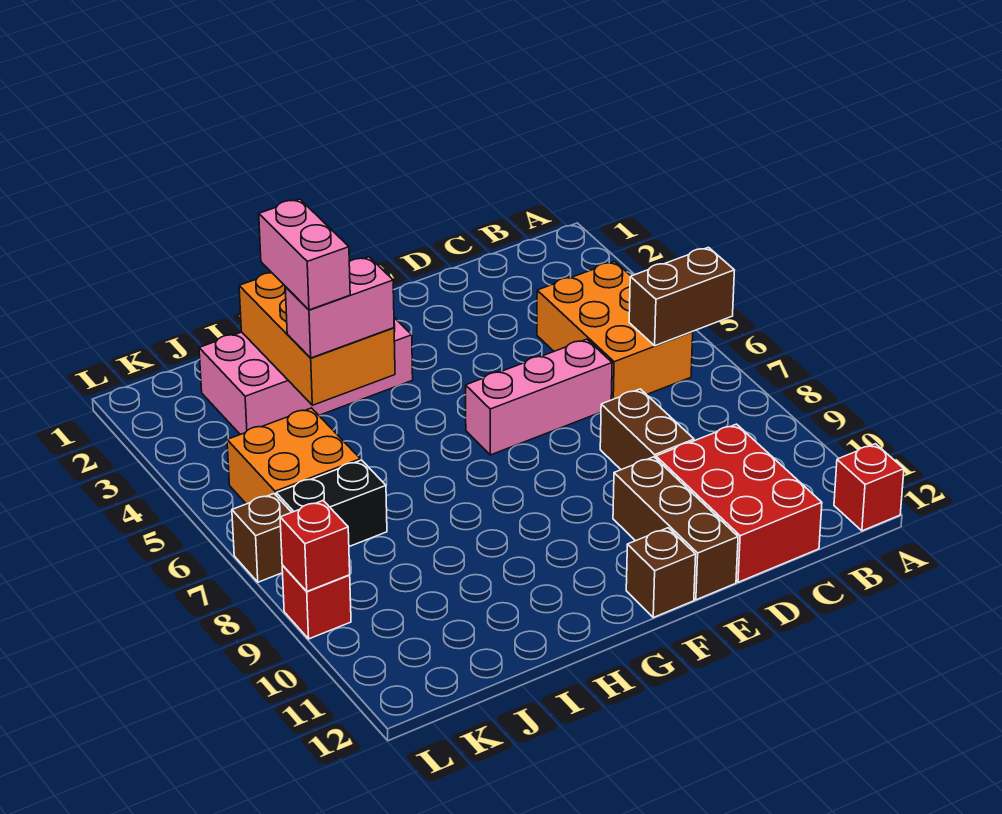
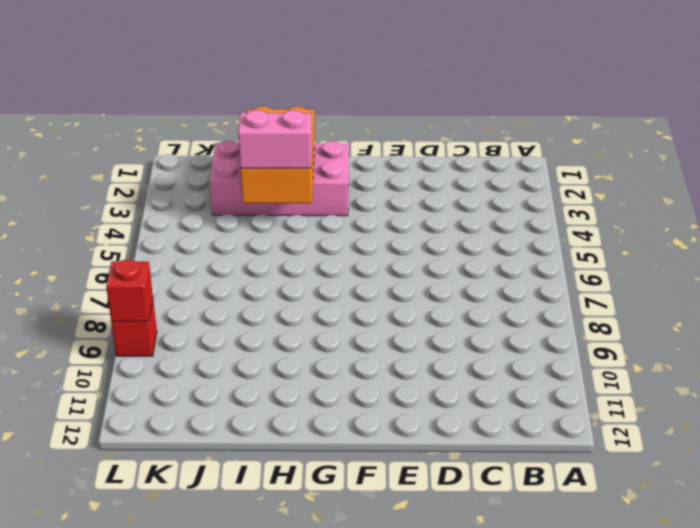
none -> red 1x1 brick [834,444,904,531]
none -> orange 2x3 brick [537,262,693,400]
none -> red 2x3 brick [656,424,822,582]

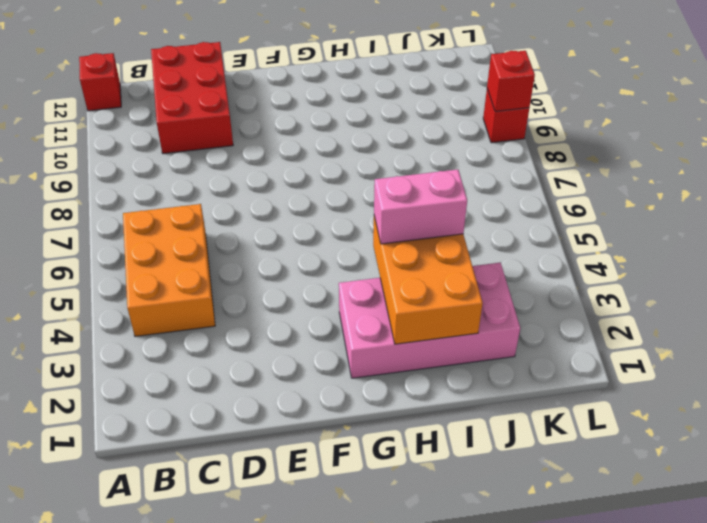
none -> pink 1x3 brick [466,339,612,455]
none -> brown 1x2 brick [600,389,694,470]
none -> brown 1x3 brick [613,457,738,600]

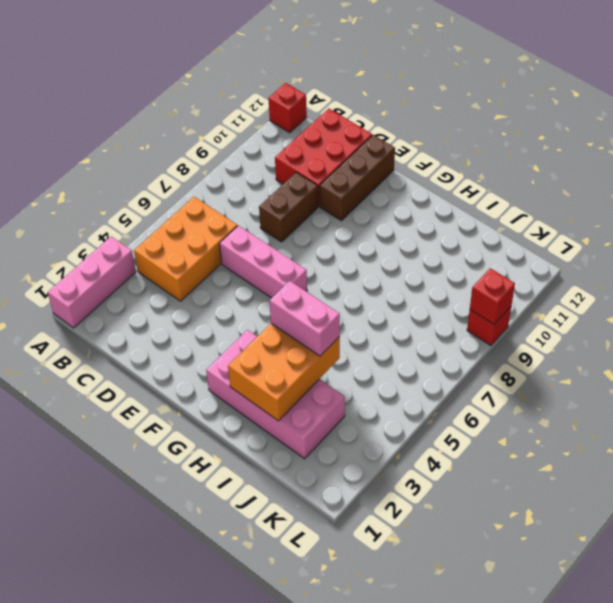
pink 1x3 brick [48,236,136,328] -> none
none -> brown 1x1 brick [626,528,696,617]
none -> orange 2x2 brick [227,408,360,504]
none -> black 1x2 brick [276,460,387,547]

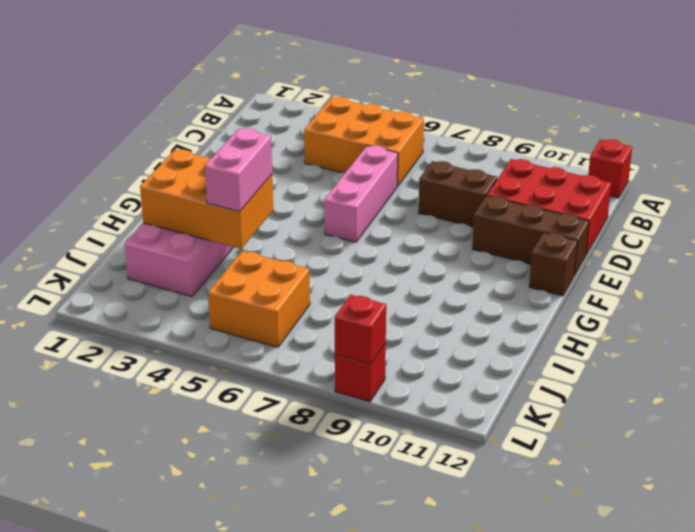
none -> black 1x2 brick [276,460,387,547]
none -> brown 1x1 brick [232,494,291,582]
none -> brown 1x2 brick [629,247,734,346]

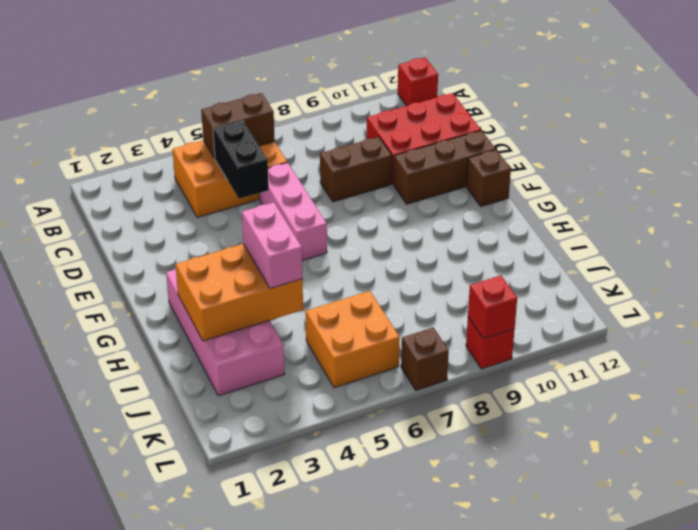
brown 1x2 brick [201,93,275,158] -> brown 1x2 brick turned to [629,247,734,346]
black 1x2 brick [213,121,269,199] -> black 1x2 brick moved to [276,460,387,547]
none -> pink 1x2 brick [259,199,350,310]

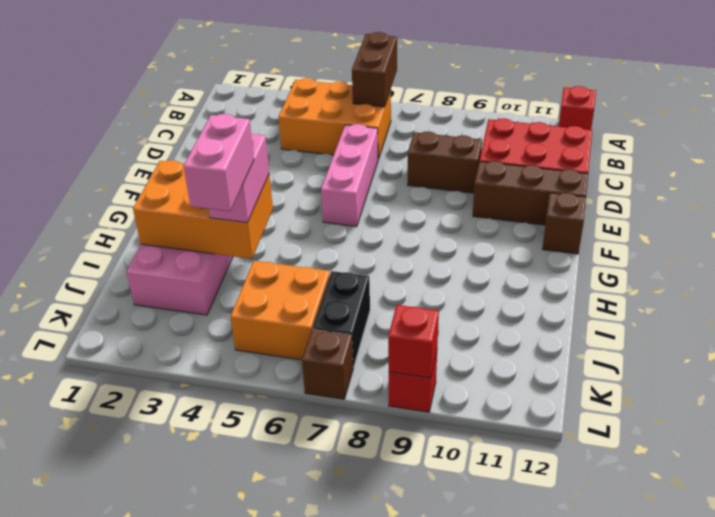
pink 1x2 brick [184,114,254,211] -> pink 1x2 brick turned to [259,199,350,310]

